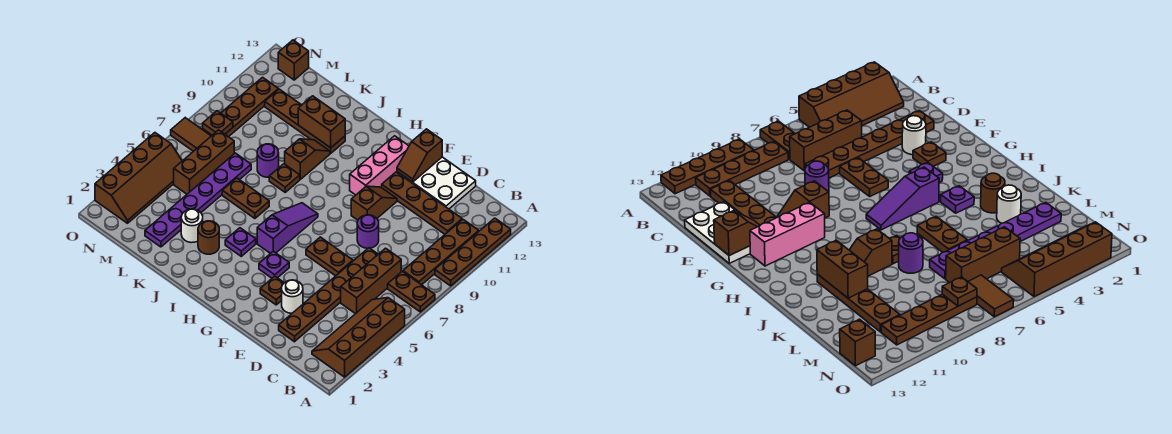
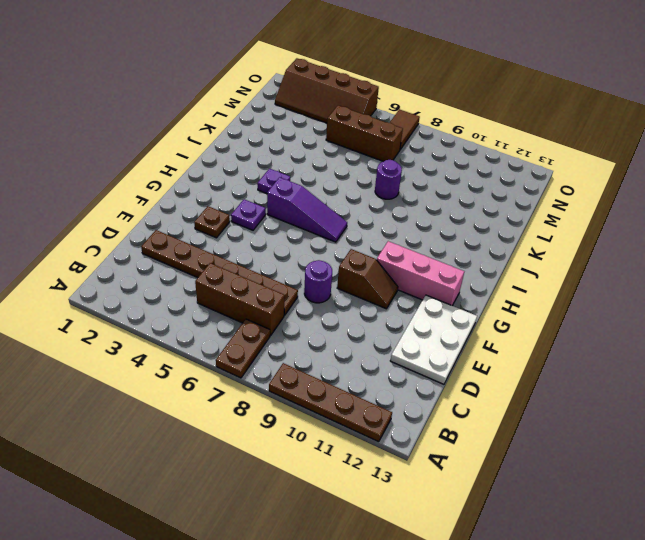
none -> brown 2x4 slope [312,298,405,377]
none -> brown 1x4 plate [403,219,479,285]
none -> brown 1x4 plate [382,172,462,234]
none -> white 1x1 round brick [282,280,303,313]

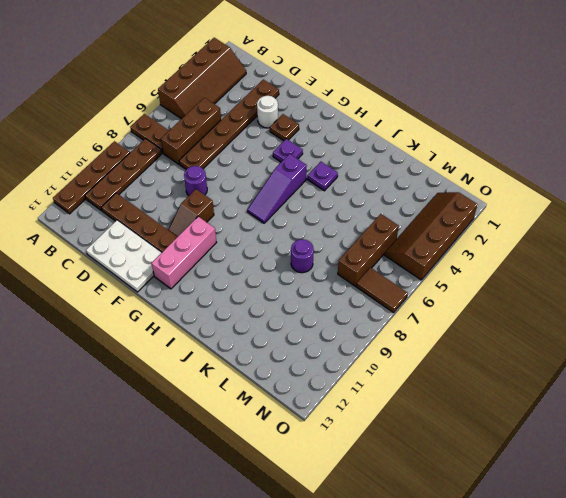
none -> brown 1x2 plate [306,237,353,276]
none -> brown 1x1 round brick [198,221,219,254]
none -> brown 1x2 plate [222,178,269,218]
none -> brown 1x1 plate [269,164,300,192]

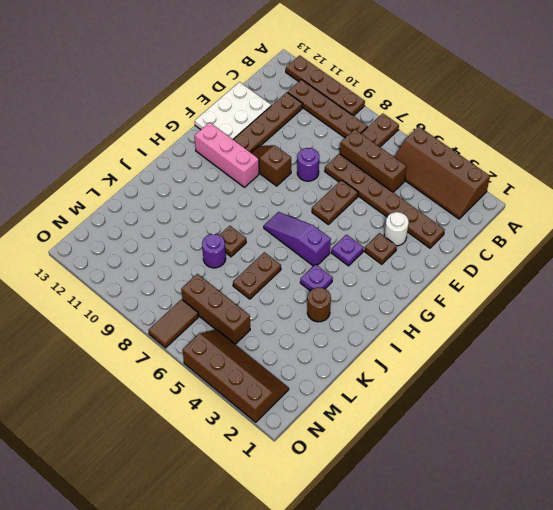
none -> brown 1x2 slope [285,139,330,179]
none -> brown 1x4 plate [265,89,345,153]
none -> white 1x1 round brick [181,209,203,243]
none -> purple 1x6 plate [145,153,251,247]

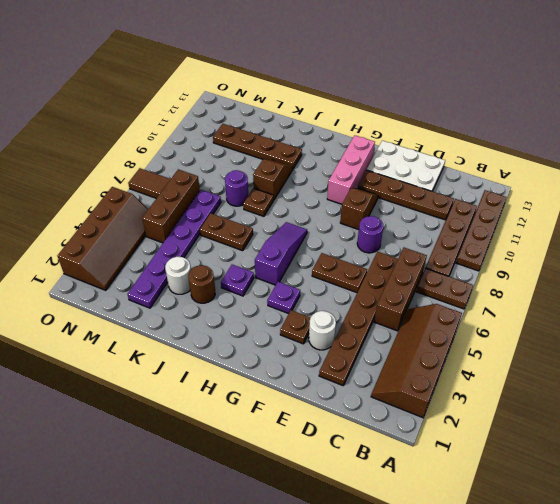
none -> brown 1x4 plate [203,77,278,137]
none -> brown 1x1 brick [278,40,309,80]
none -> brown 1x2 slope [397,129,442,182]
none -> brown 1x2 brick [298,96,345,148]

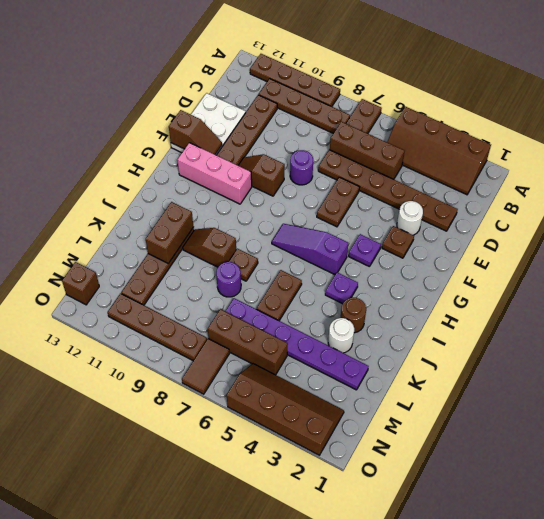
none -> brown 1x1 plate [203,111,233,135]

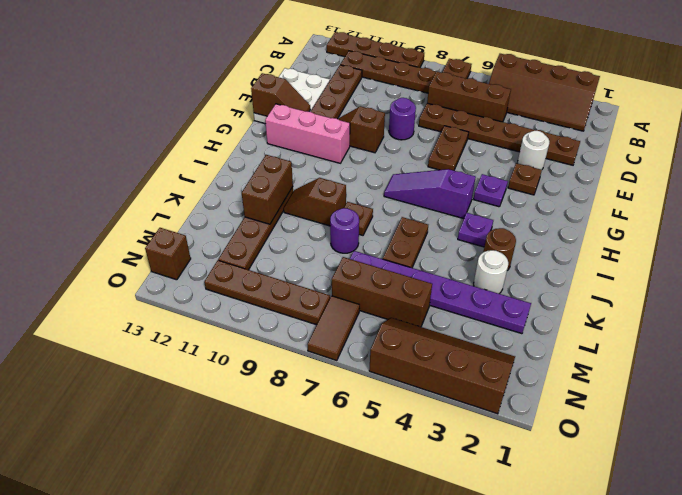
none -> brown 1x1 plate [203,111,233,135]

